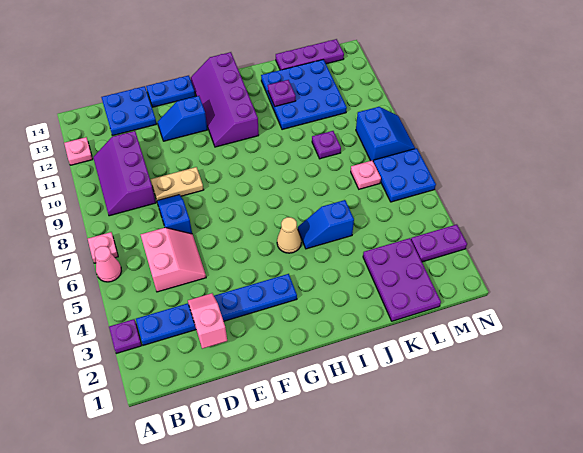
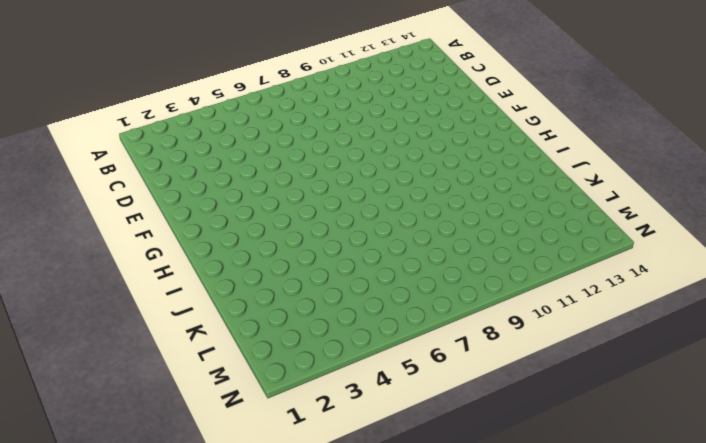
none -> purple 1x1 plate [109,319,142,353]
none -> pink 1x1 cone [94,246,121,282]
none -> pink 1x1 plate [88,232,118,263]

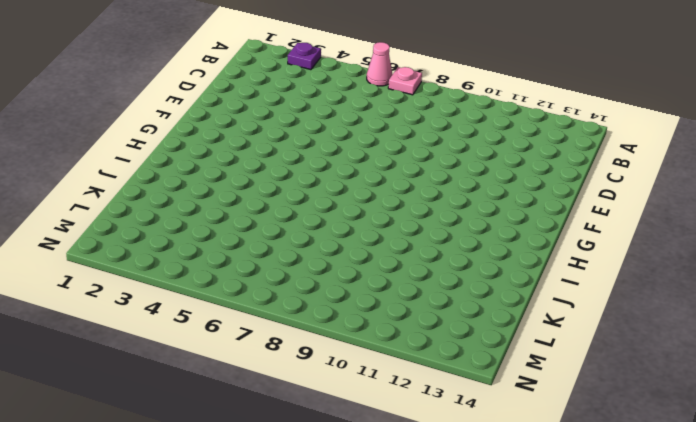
none -> pink 1x1 plate [64,137,93,165]
none -> blue 1x6 plate [136,274,297,345]
none -> purple 2x3 slope [93,131,156,216]

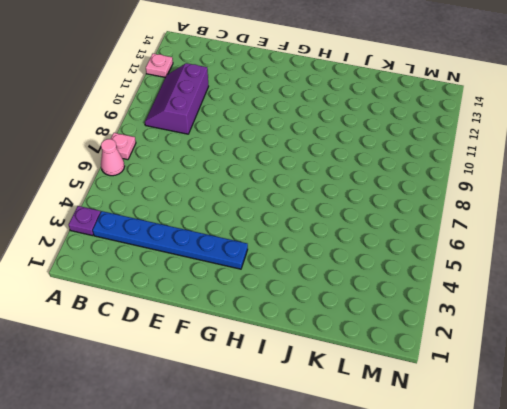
none -> pink 2x2 slope [141,228,206,292]
none -> blue 2x2 plate [101,86,157,136]
none -> blue 1x2 slope [157,195,192,234]

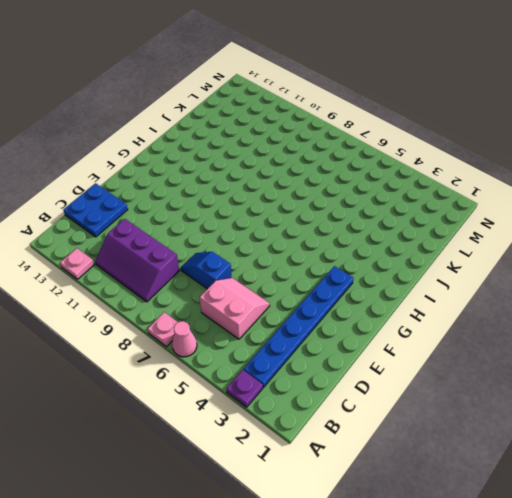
none -> tan 1x2 plate [151,167,204,200]
none -> blue 1x2 slope [158,96,207,141]
none -> blue 1x2 plate [146,76,195,107]

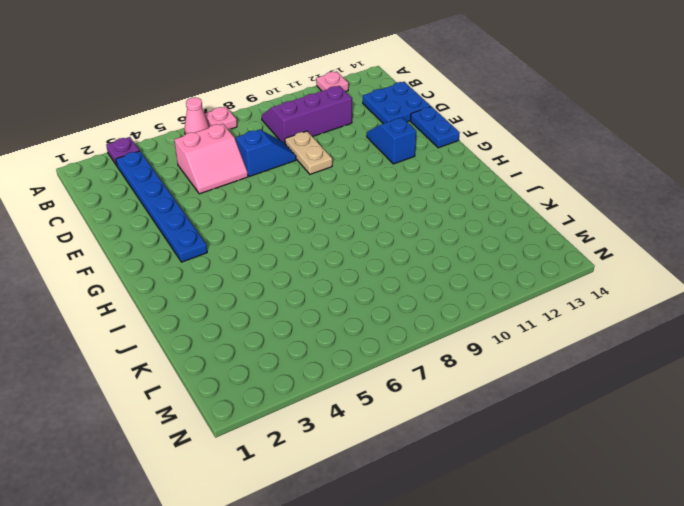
none -> purple 2x4 slope [191,52,259,147]
none -> tan 1x1 cone [277,217,301,253]
none -> blue 1x2 slope [298,200,354,249]

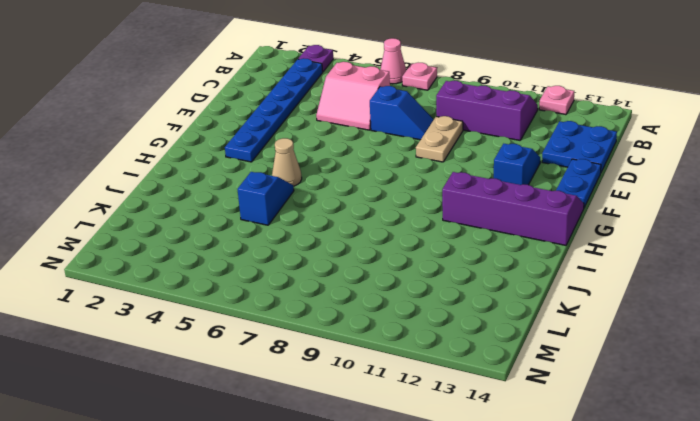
none -> blue 3x3 plate [261,60,347,130]
none -> purple 2x3 plate [363,238,441,321]
none -> purple 1x1 plate [312,131,341,159]

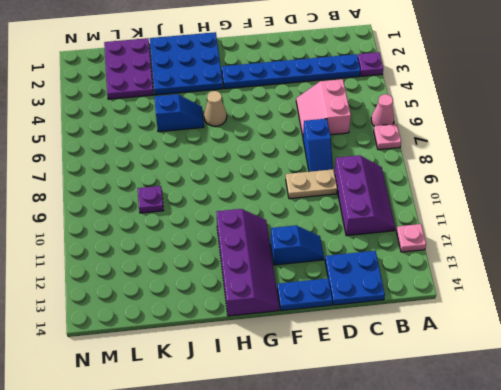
blue 3x3 plate [150,32,223,95] -> blue 3x3 plate moved to [261,60,347,130]
none -> purple 1x3 plate [276,39,344,70]
none -> pink 1x1 plate [351,161,381,189]
none -> purple 1x2 plate [411,224,467,262]

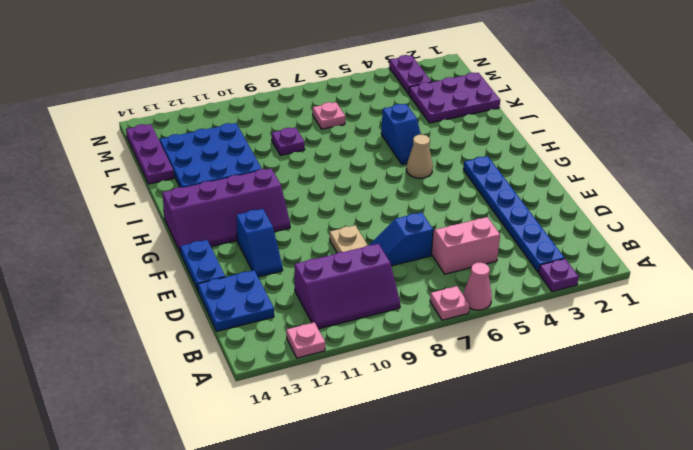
none -> blue 2x2 plate [373,148,436,202]
none -> blue 2x2 slope [356,107,415,161]
none -> pink 1x2 slope [188,293,227,349]

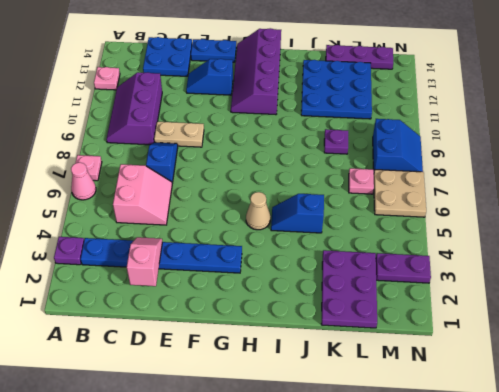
tan 2x2 plate [374,170,426,217] -> blue 2x2 plate [373,148,436,202]
none -> purple 1x1 plate [268,80,296,106]

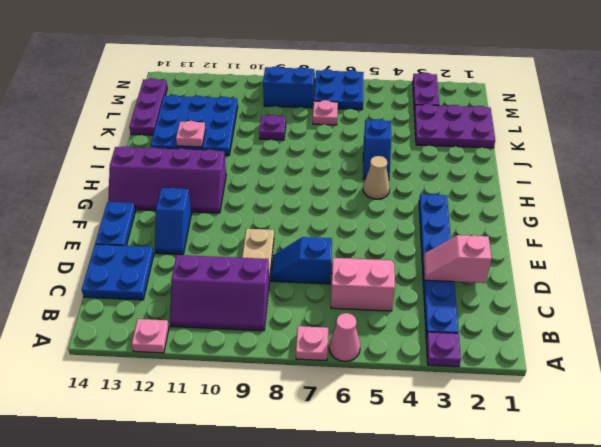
pink 1x1 plate [176,121,206,147] -> purple 1x1 plate [268,80,296,106]

